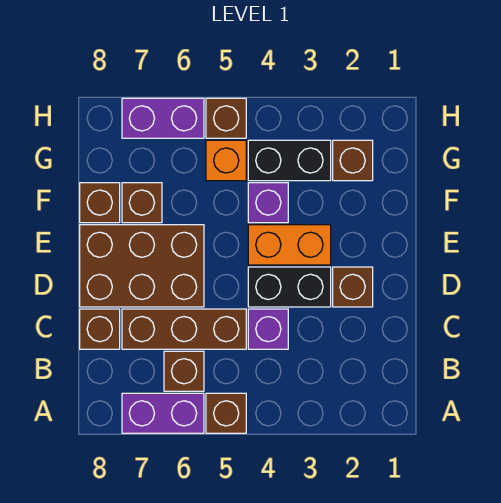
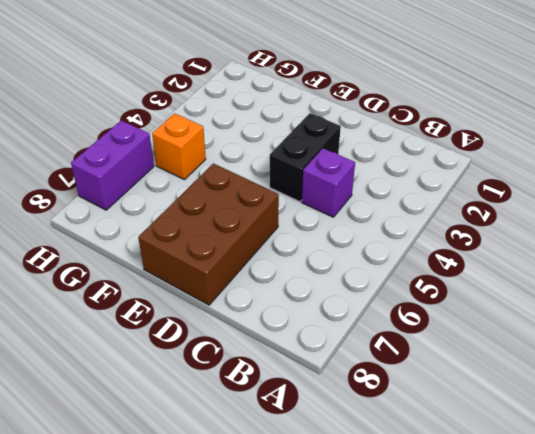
none -> brown 1x1 brick [206,393,246,433]
none -> purple 1x2 brick [122,393,204,433]
none -> brown 1x1 brick [164,351,204,391]

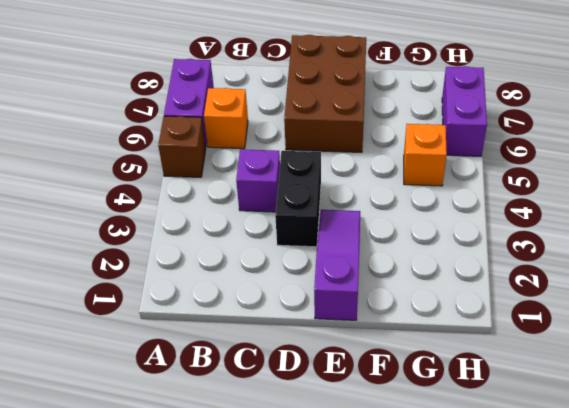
orange 1x1 brick [204,88,248,149] -> brown 1x1 brick [164,351,204,391]
purple 1x3 slope [314,210,360,320] -> orange 1x2 brick [248,225,331,265]
none -> brown 1x3 brick [122,309,246,349]
none -> brown 1x1 brick [80,309,120,349]
none -> brown 1x1 brick [333,267,373,307]

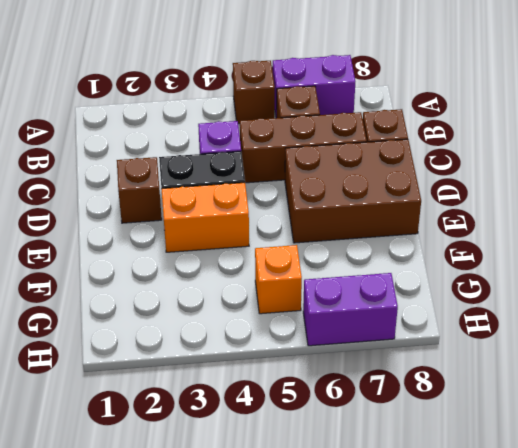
none -> purple 1x1 brick [248,183,288,223]
none -> brown 1x1 brick [122,183,162,223]
none -> brown 1x1 brick [80,183,120,223]

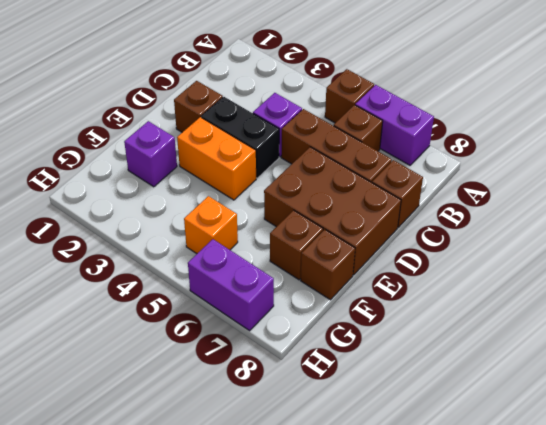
purple 1x1 brick [124,121,177,187] -> purple 1x1 brick moved to [248,183,288,223]
none -> brown 1x1 brick [333,140,373,181]
none -> black 1x2 brick [248,140,331,181]
none -> brown 1x1 brick [206,98,246,138]

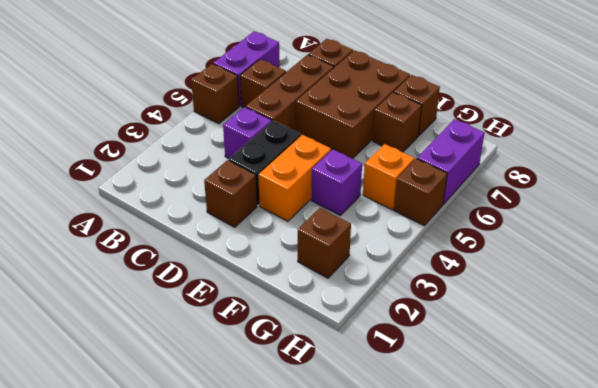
none -> black 1x2 brick [248,140,331,181]

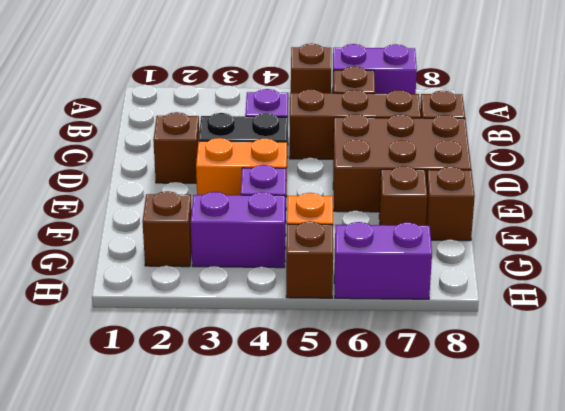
purple 1x2 brick [191,192,285,268] -> black 1x2 brick [248,140,331,181]

